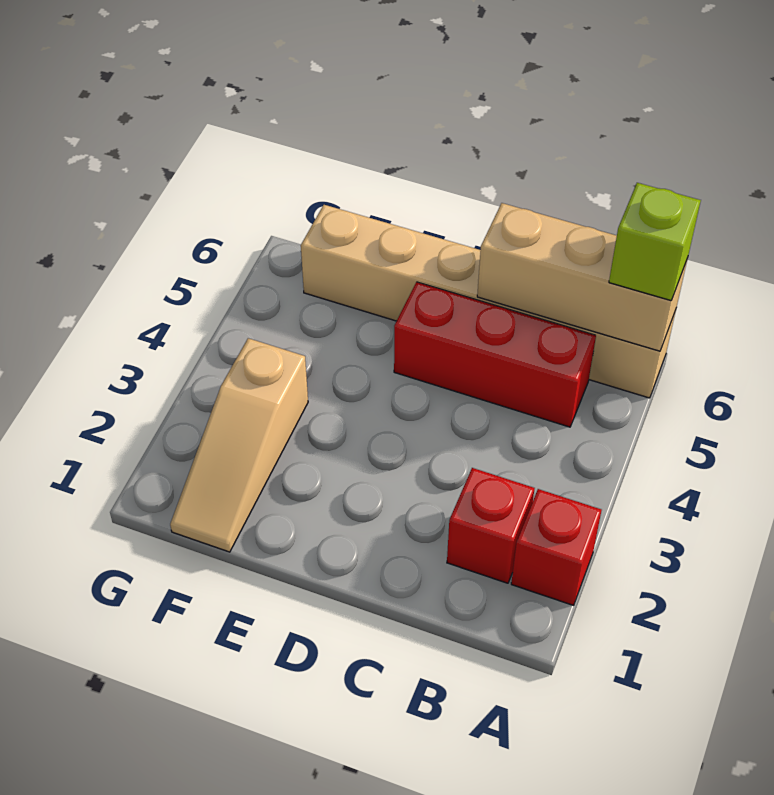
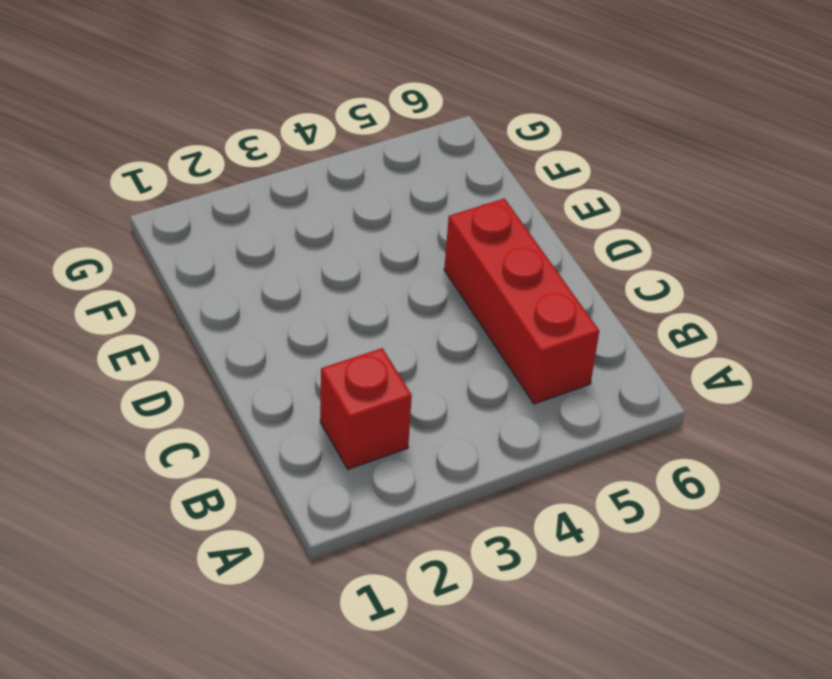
none -> red 1x1 brick [511,489,601,605]
none -> tan 1x6 brick [301,205,676,398]

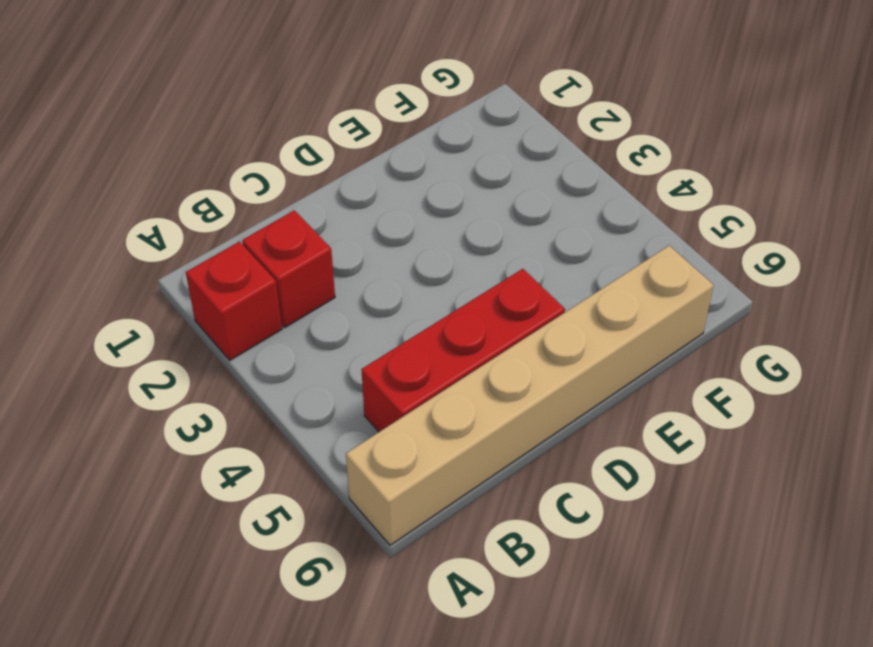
none -> tan 1x3 slope [170,338,308,552]
none -> tan 1x3 brick [477,203,688,351]

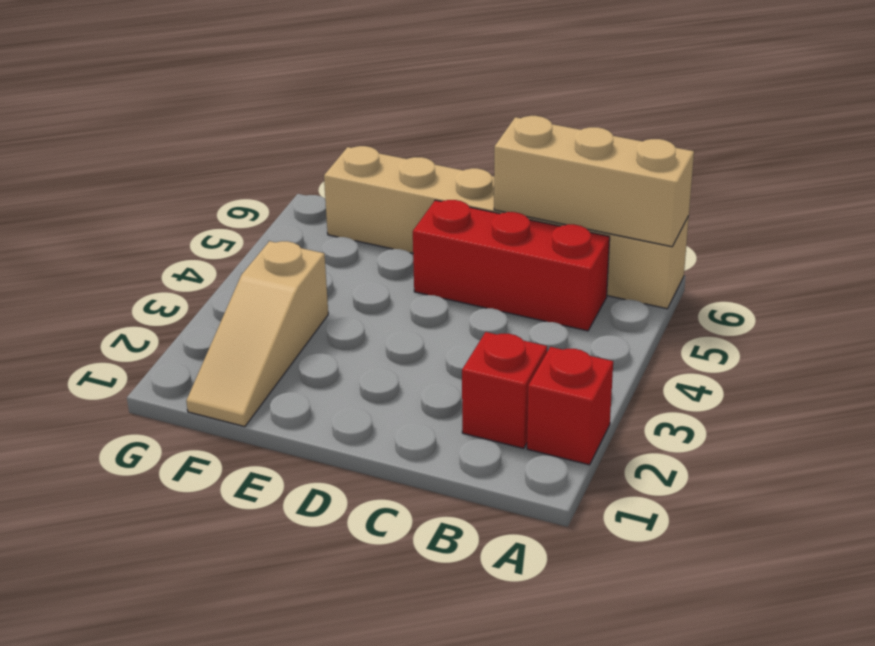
none -> lime 1x1 brick [609,183,701,301]

